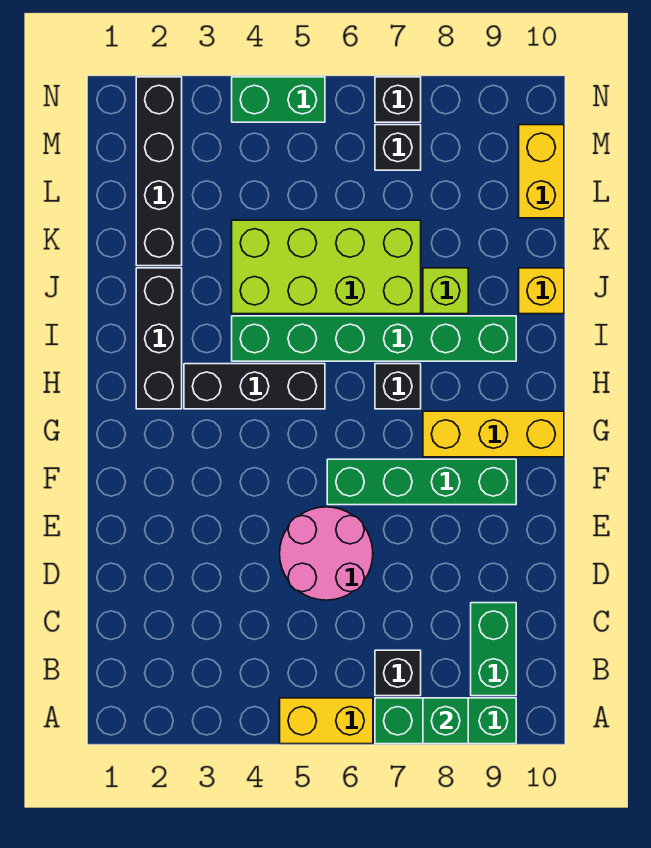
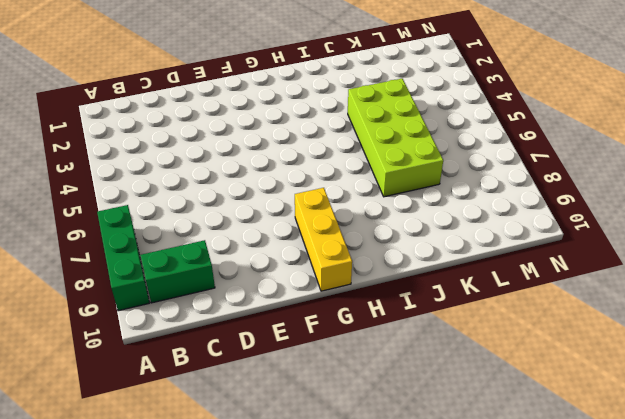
none -> yellow 1x2 brick [280,698,373,744]
none -> black 1x1 brick [375,650,421,696]
none -> pink 2x2 round brick [280,507,373,600]

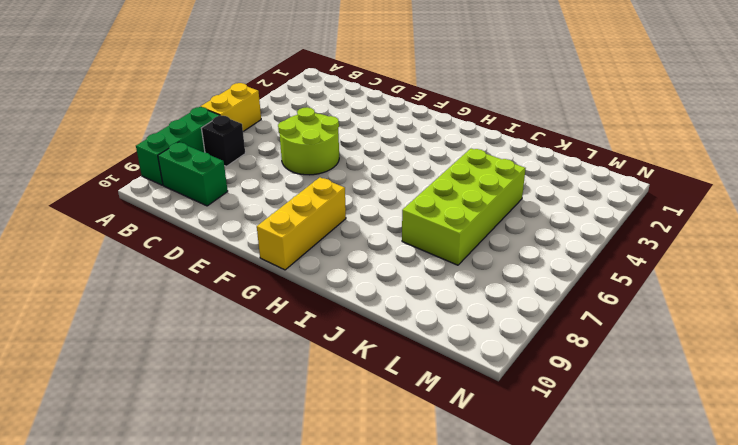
lime 2x2 round brick [278,107,339,175] -> pink 2x2 round brick [280,507,373,600]
none -> green 1x4 brick [327,459,516,505]
none -> black 1x3 brick [136,268,182,409]
none -> black 1x3 brick [184,364,325,409]

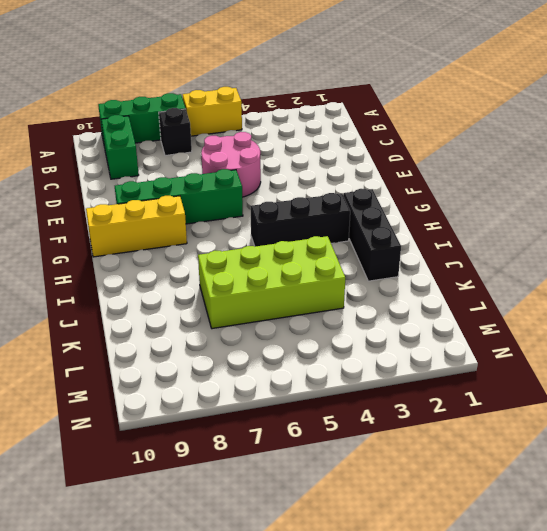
none -> black 1x1 brick [375,364,421,409]
none -> green 1x6 brick [232,316,516,361]
none -> lime 1x1 brick [423,268,468,314]

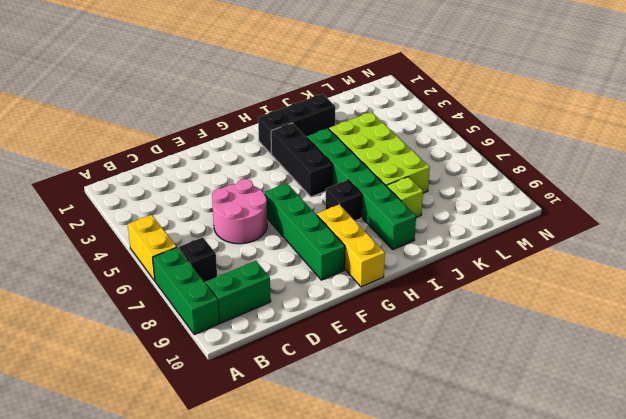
none -> yellow 1x1 brick [519,268,564,314]
none -> black 1x4 brick [136,77,182,266]
none -> yellow 1x2 brick [519,125,564,218]

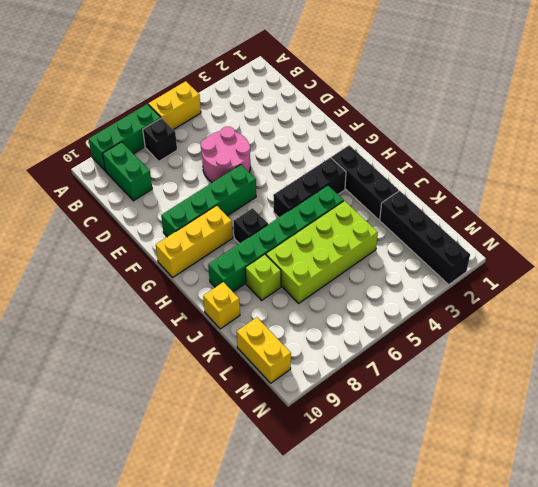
none -> black 1x1 brick [375,125,421,170]
none -> green 1x2 brick [232,77,325,122]
none -> black 1x1 brick [375,77,421,122]

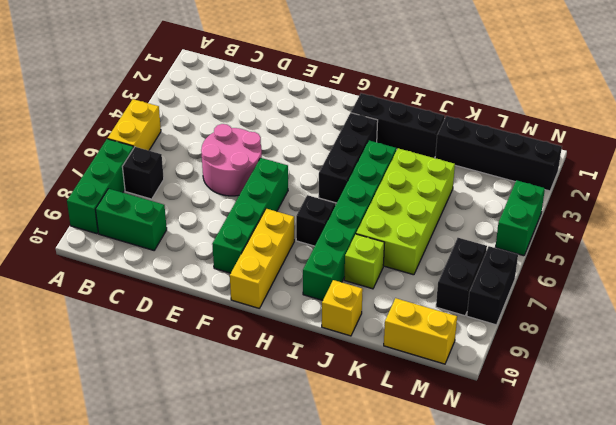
black 1x2 brick [436,238,487,316] -> black 1x1 brick [375,125,421,170]
black 1x2 brick [467,246,518,325] -> black 1x1 brick [375,77,421,122]
none -> green 1x1 brick [423,698,468,744]

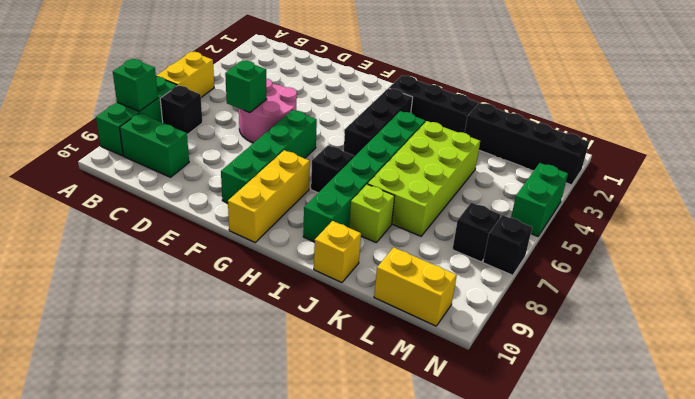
green 1x1 brick [225,60,267,113] -> none

